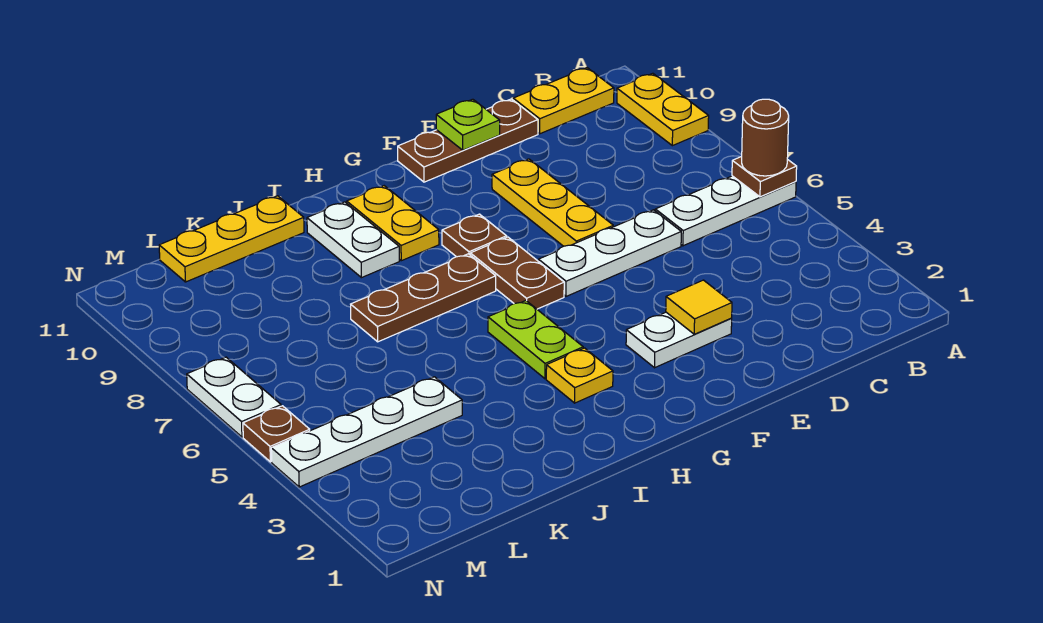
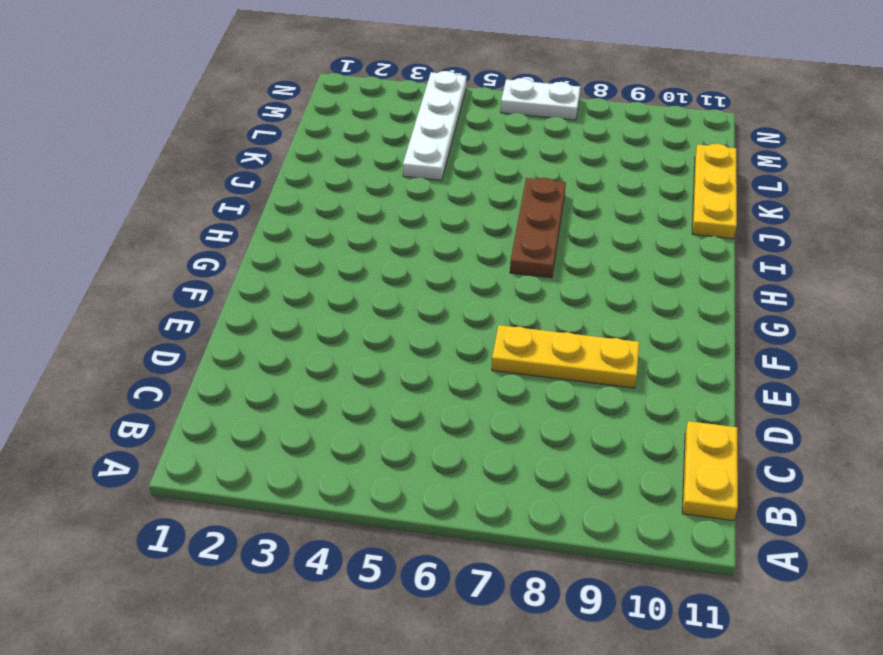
none -> white 1x3 plate [655,176,796,246]
none -> yellow 1x2 plate [617,73,709,146]
none -> white 1x3 plate [539,210,681,296]

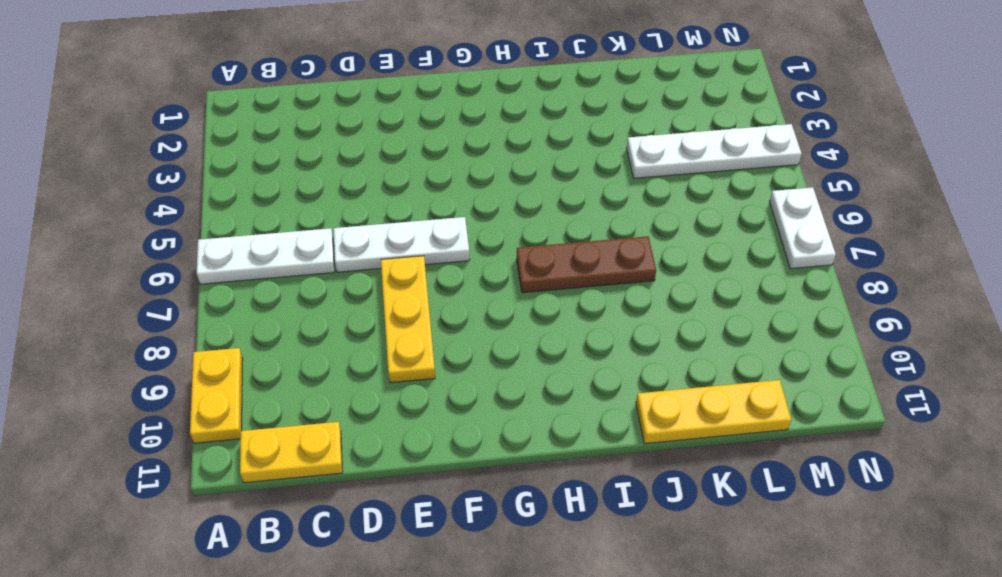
none -> brown 1x3 plate [398,99,538,182]
none -> white 1x2 plate [626,312,732,368]
none -> brown 1x2 plate [470,237,564,309]

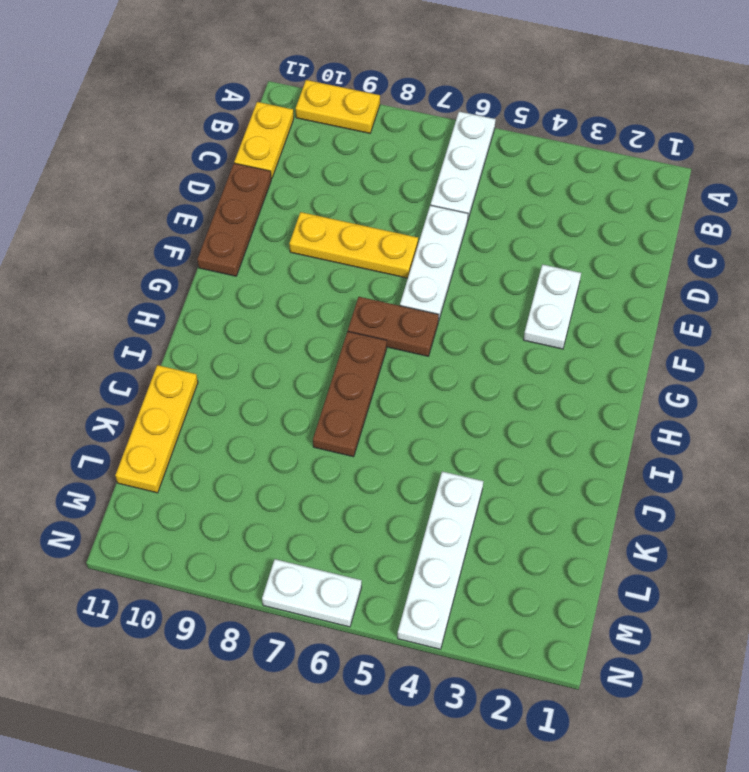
none -> brown 1x1 plate [442,214,507,257]
none -> yellow 1x1 plate [546,348,613,403]
none -> lime 1x2 plate [488,301,583,379]

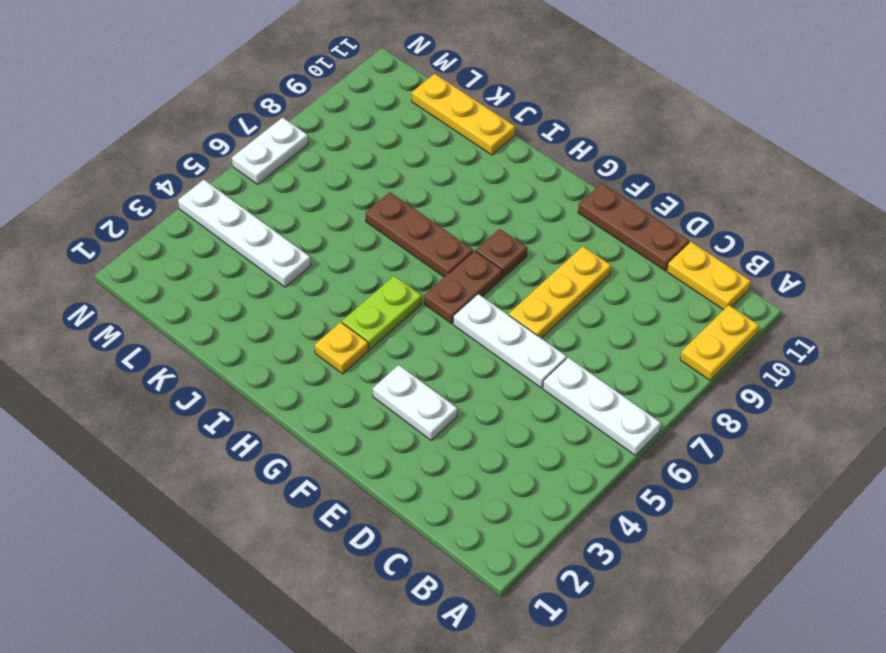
none -> yellow 1x2 plate [347,186,439,261]
none -> white 1x2 plate [307,202,399,278]
none -> brown 1x1 plate [243,406,310,462]

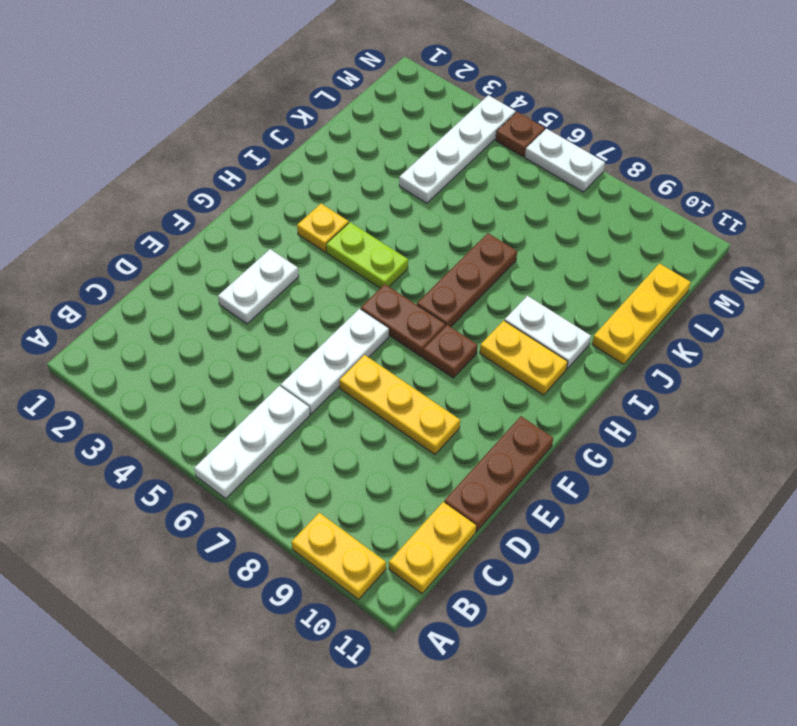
none -> brown 1x1 plate [732,156,797,197]
none -> yellow 1x1 tile [666,280,732,334]
none -> lime 1x1 plate [436,99,500,150]

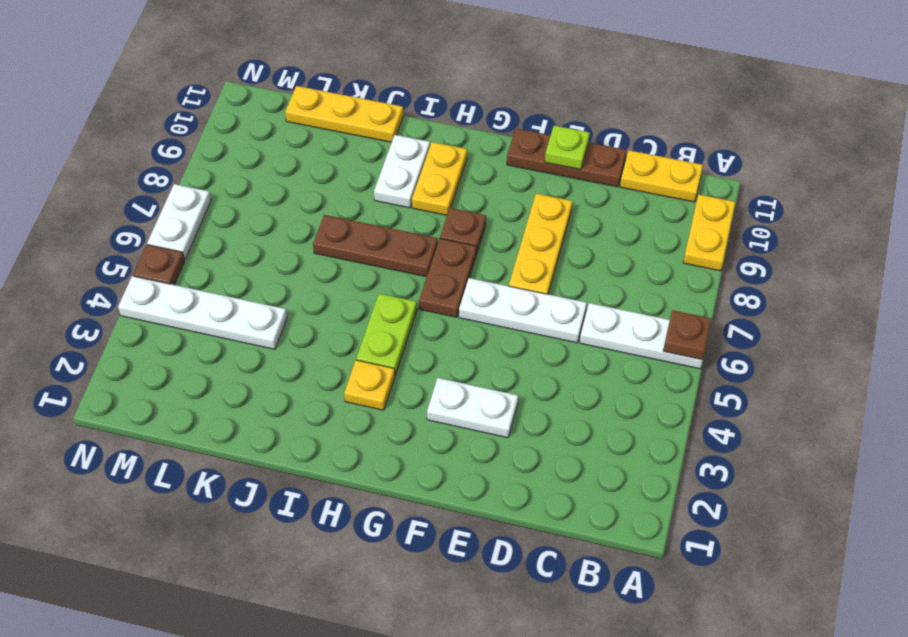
none -> yellow 1x1 tile [666,280,732,334]
none -> brown 1x1 round brick [742,99,789,176]

